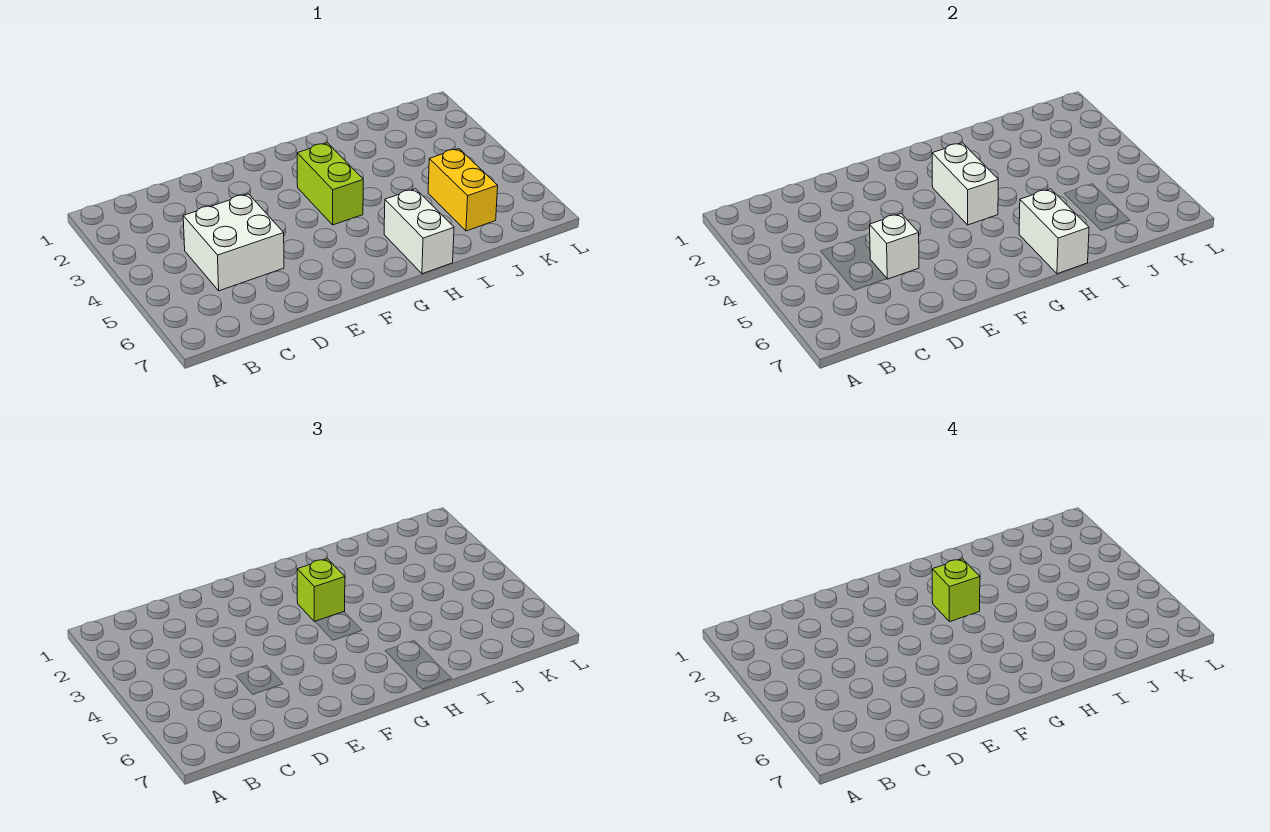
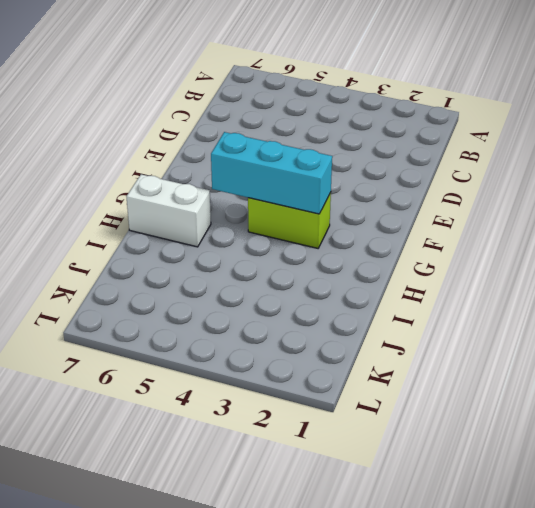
cyan 1x3 brick [211,132,332,214] -> white 1x2 brick [932,143,998,225]
none -> white 2x2 brick [183,194,284,291]
none -> yellow 1x2 brick [428,149,498,231]

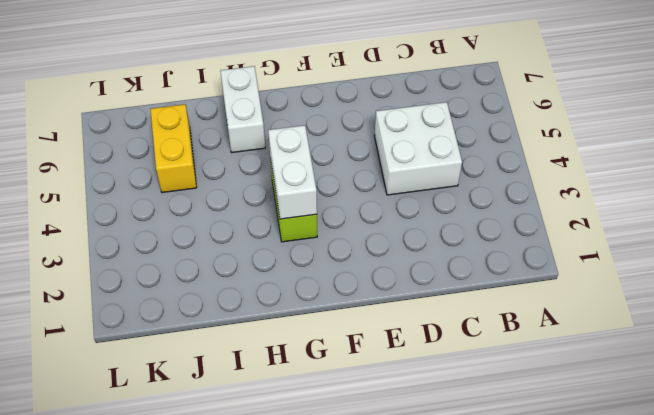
none -> white 1x1 brick [870,214,919,279]
none -> white 1x2 brick [1019,189,1089,274]

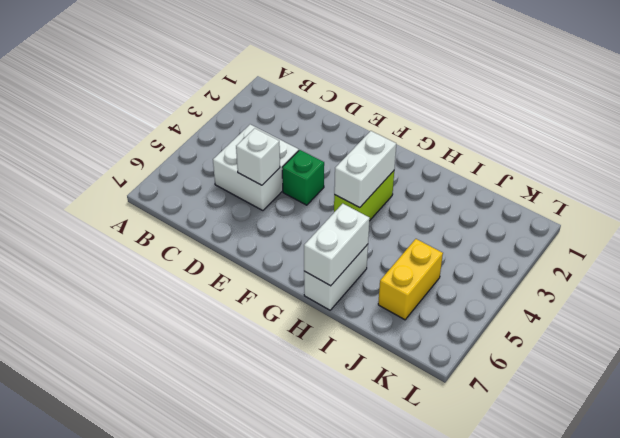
green 1x1 brick [282,150,324,205] -> none
none -> lime 1x1 brick [297,559,345,622]
none -> lime 1x1 brick [932,559,980,622]

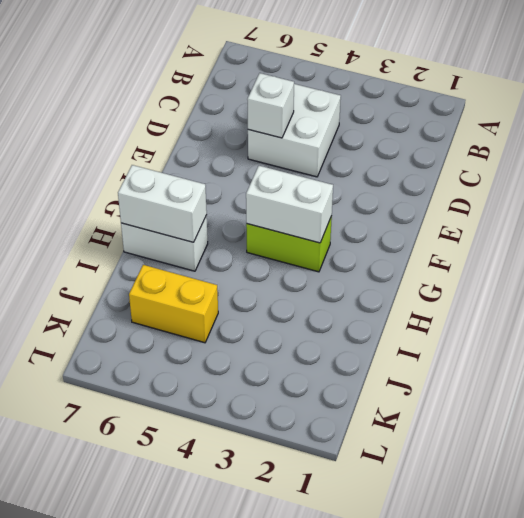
none -> lime 1x1 brick [297,559,345,622]
none -> lime 1x1 brick [932,559,980,622]

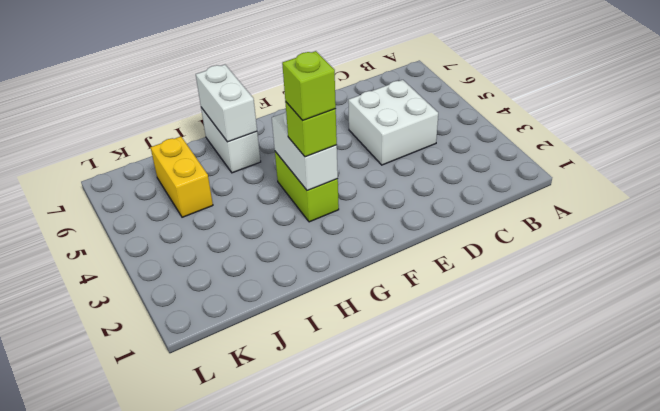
none -> white 1x1 brick [870,214,919,279]

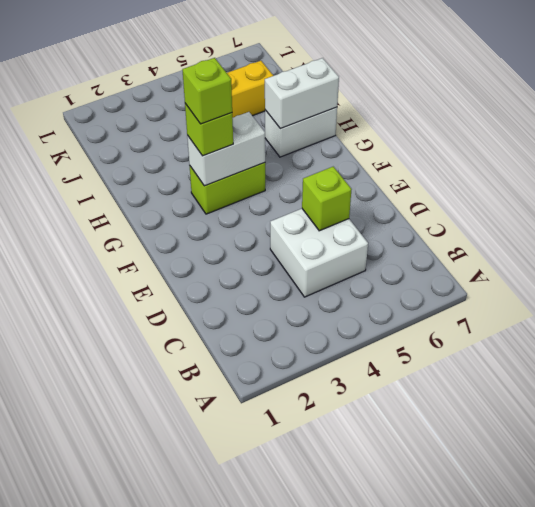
lime 1x1 brick [302,167,352,231] -> white 1x1 brick [870,214,919,279]

